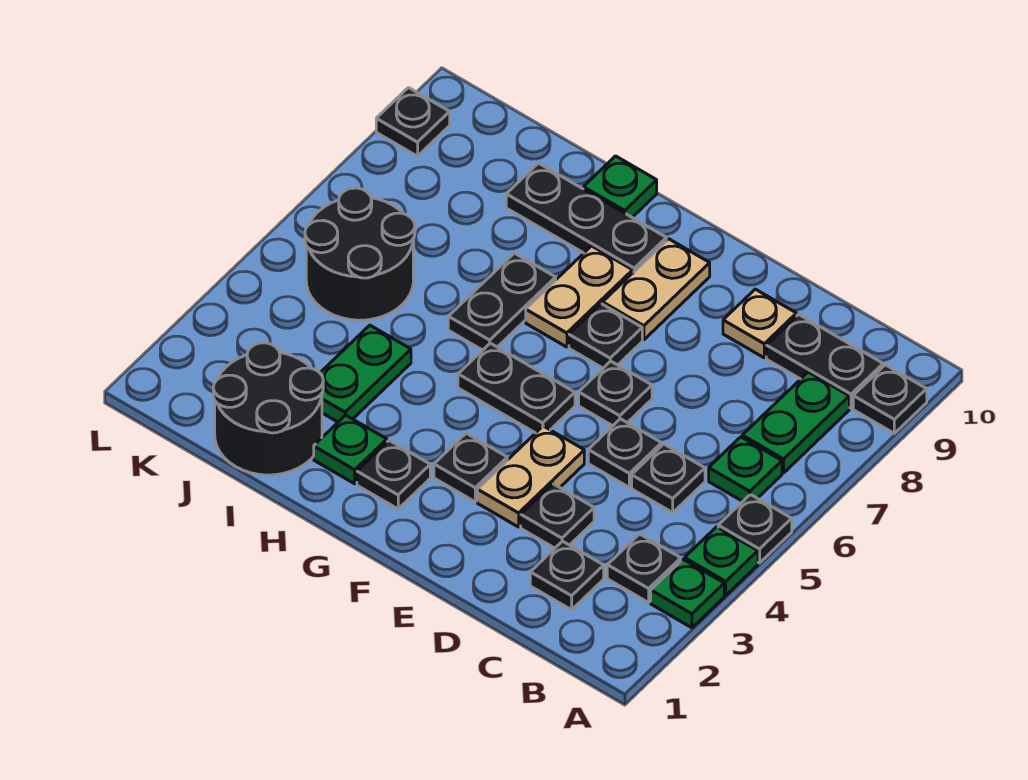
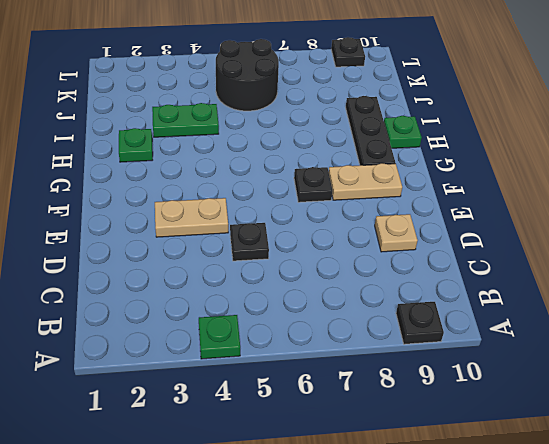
none -> green 1x1 plate [651,559,724,628]
none -> black 1x1 plate [718,494,792,563]
none -> black 1x1 plate [607,534,681,603]

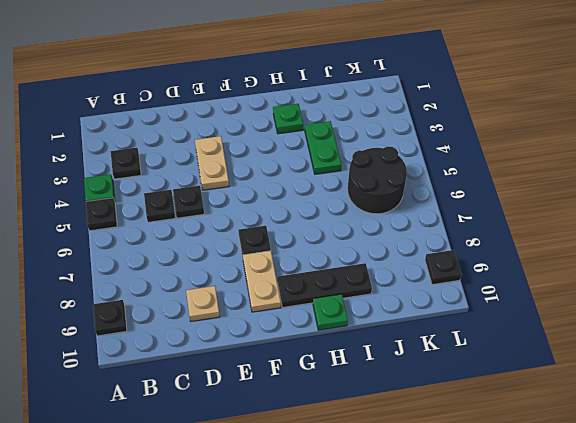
none -> green 1x1 plate [651,559,724,628]
none -> green 1x1 plate [709,437,782,502]
none -> green 1x2 plate [742,372,849,473]

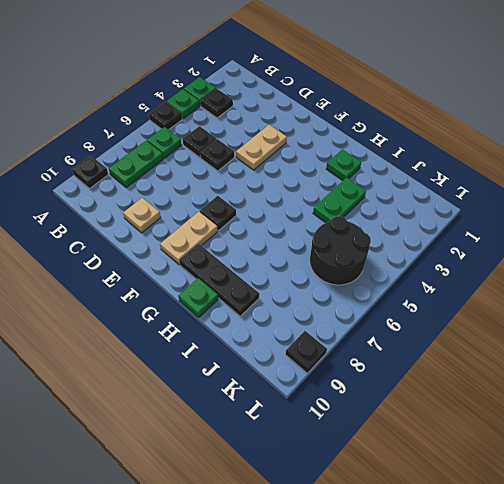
none -> black 1x2 plate [766,314,883,408]
none -> black 1x1 plate [530,541,604,610]
none -> black 1x1 plate [521,484,594,548]

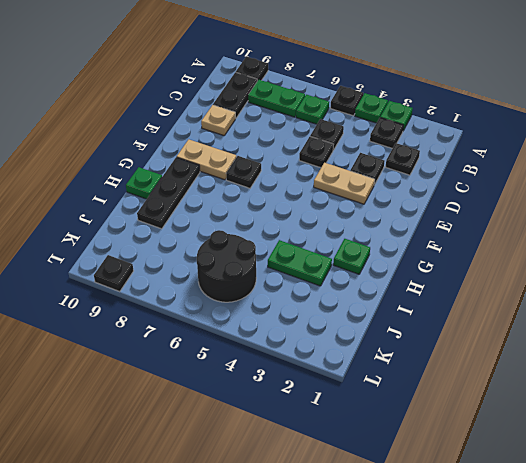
none -> black 1x1 plate [579,361,652,426]
none -> black 1x1 plate [434,433,507,502]
none -> black 1x2 plate [458,343,575,433]

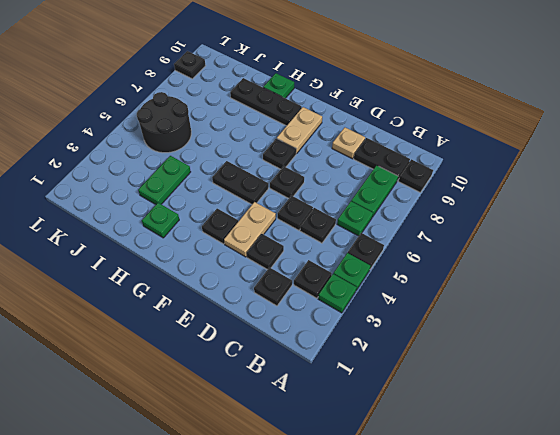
none -> black 1x1 plate [357,441,430,509]
none -> tan 1x2 plate [526,246,633,347]
none -> black 1x2 plate [448,253,556,350]

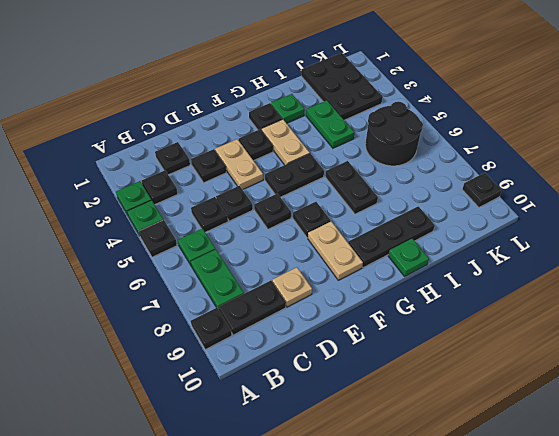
tan 1x2 plate [262,119,310,165] -> tan 1x2 plate moved to [526,246,633,347]
black 2x3 plate [301,53,383,120] -> black 2x2 round brick [213,343,323,475]

